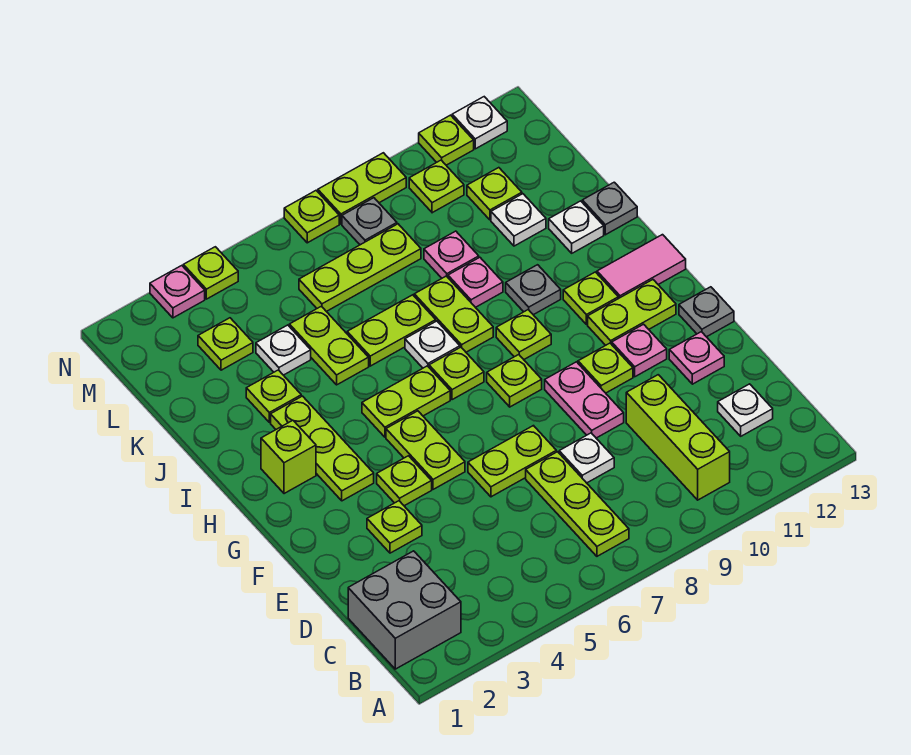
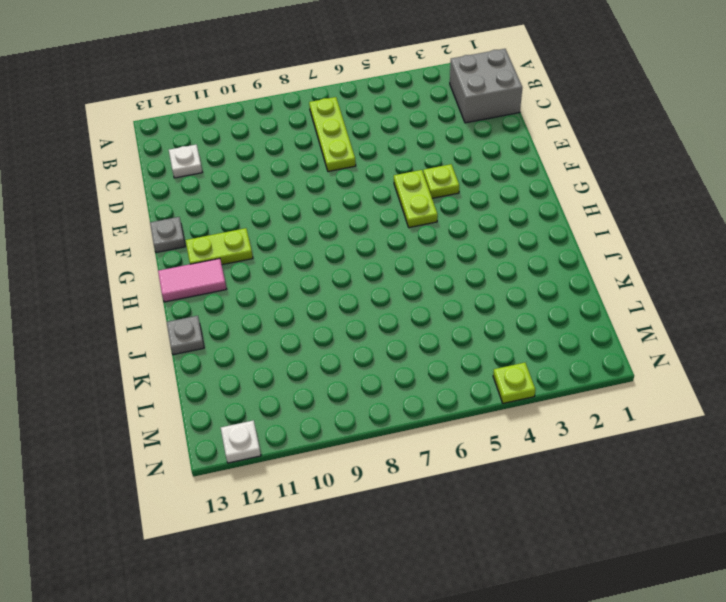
none -> lime 1x3 brick [626,375,730,500]
none -> white 1x1 plate [559,433,614,483]
none -> lime 1x1 plate [367,501,422,553]
none -> lime 1x2 plate [468,426,556,497]

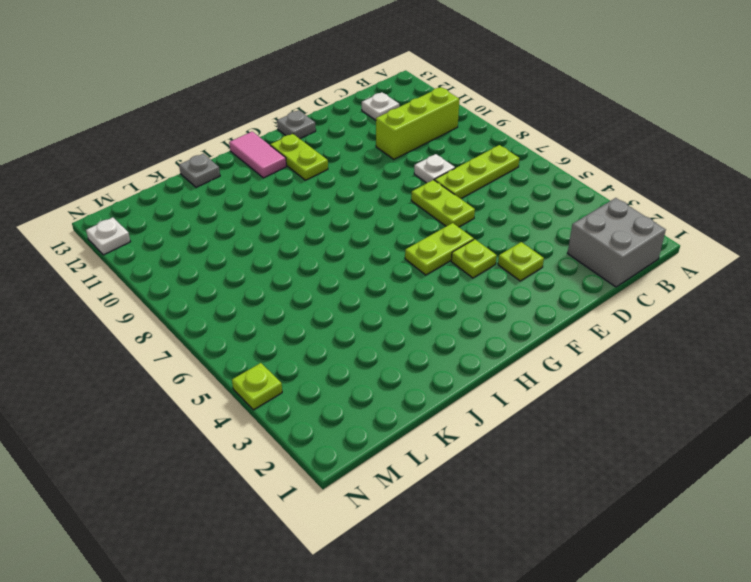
none -> pink 1x2 plate [545,362,624,438]
none -> pink 1x1 plate [669,332,724,384]
none -> lime 1x1 plate [578,343,633,393]
none -> pink 1x1 plate [612,324,667,377]

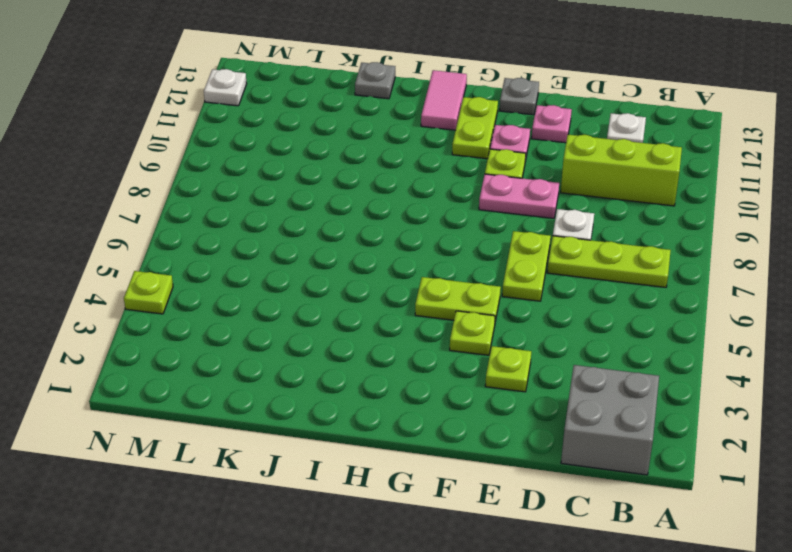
none -> lime 1x3 plate [271,396,374,501]
none -> lime 1x1 plate [487,355,542,407]
none -> lime 1x1 brick [261,420,316,494]
none -> lime 1x2 plate [362,366,450,437]

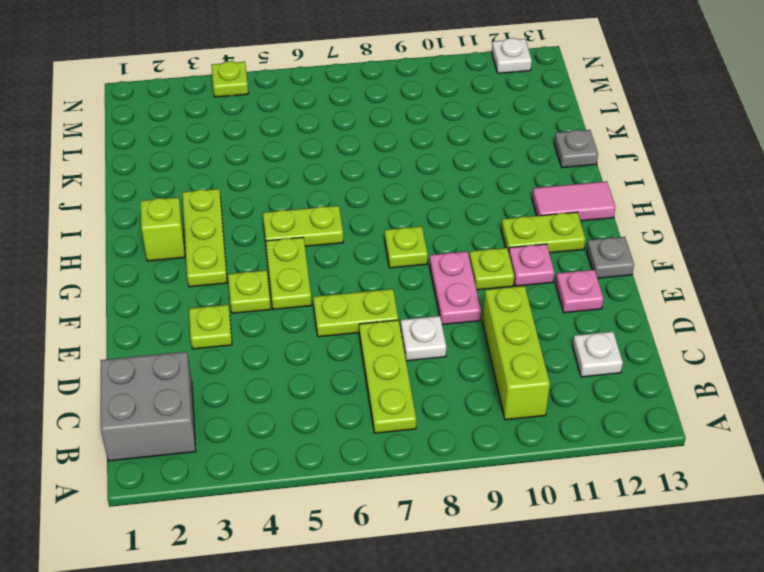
none -> lime 1x1 plate [429,347,484,400]
none -> lime 1x1 plate [496,310,551,359]
none -> lime 1x1 plate [563,272,618,325]
none -> white 1x1 plate [405,321,460,368]

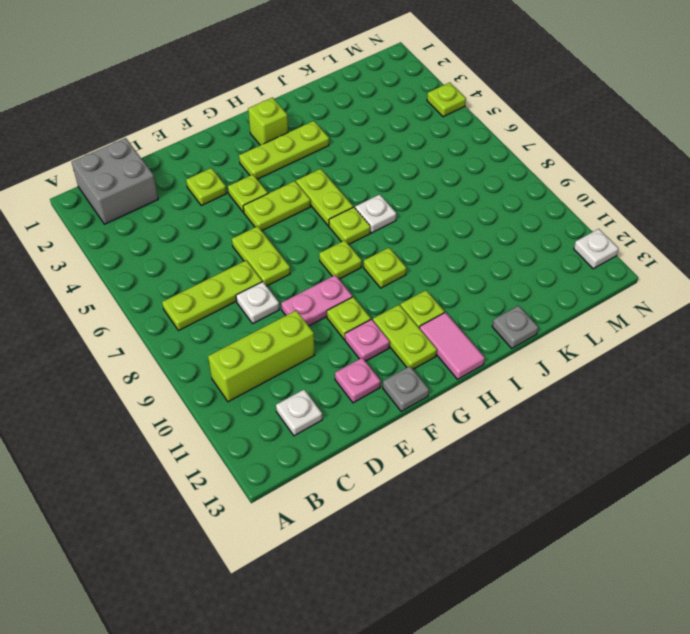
none -> lime 1x2 plate [414,276,493,352]
none -> grey 1x1 plate [506,265,561,315]
none -> lime 1x1 plate [246,370,301,422]
none -> lime 1x2 plate [289,306,369,385]

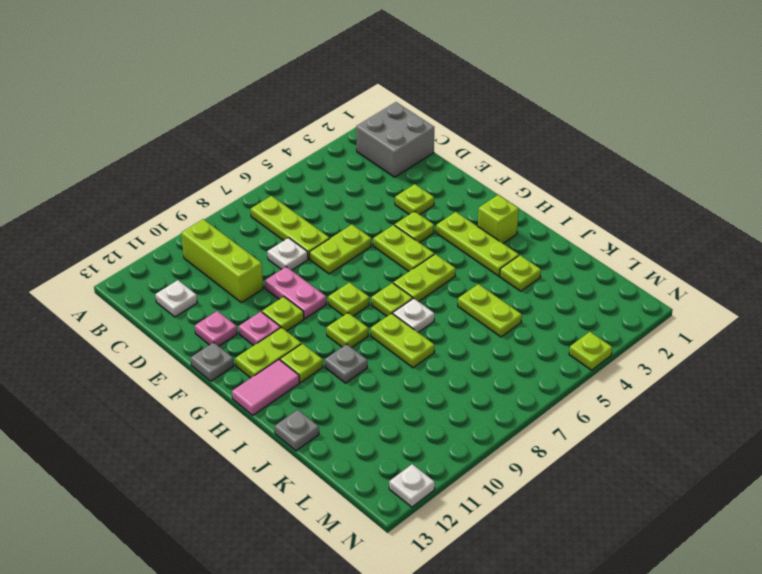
none -> lime 1x2 plate [347,295,436,366]
none -> pink 1x1 plate [448,257,503,307]
none -> white 1x1 plate [549,201,604,253]
none -> white 1x1 plate [256,325,311,375]

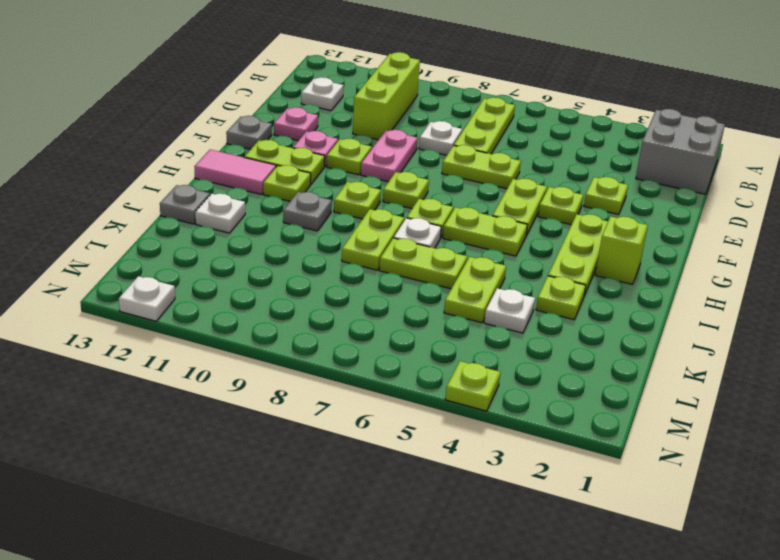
none -> pink 1x1 plate [448,257,503,307]
none -> pink 1x1 plate [424,231,479,278]
none -> white 1x1 plate [491,194,546,246]
none -> lime 1x1 plate [198,318,253,370]

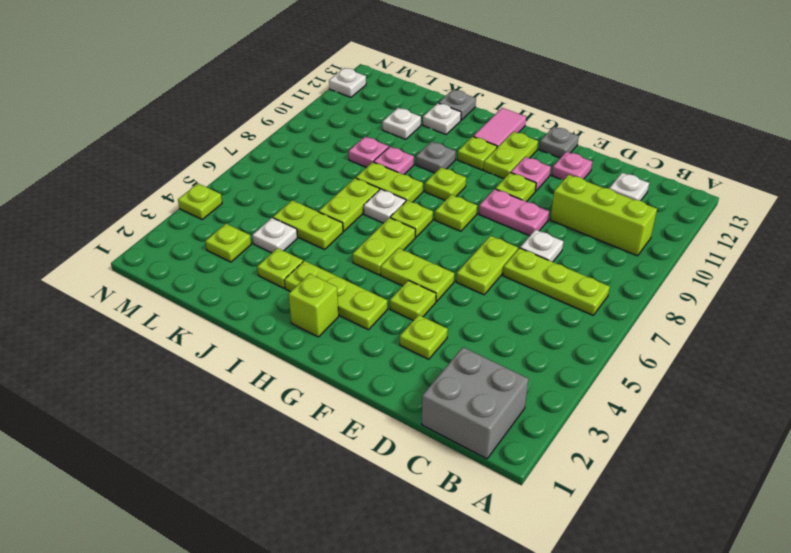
none -> lime 1x3 plate [299,224,421,312]
none -> lime 1x1 plate [467,168,522,220]
none -> grey 1x1 plate [342,198,397,245]
none -> lime 1x1 plate [409,160,464,213]

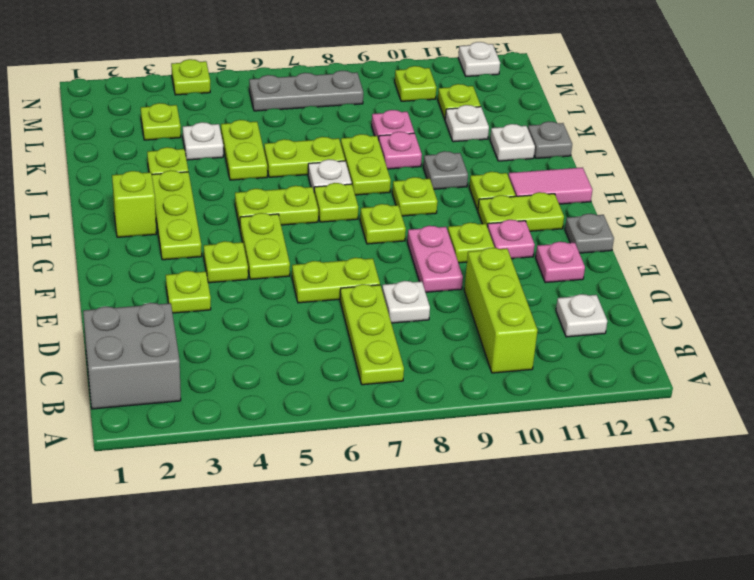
grey 1x3 plate [249,71,363,111] -> grey 1x1 plate [342,198,397,245]
none -> lime 1x3 plate [299,224,421,312]
none -> pink 1x1 plate [150,266,205,318]
none -> lime 1x1 plate [284,191,339,243]
none -> lime 1x2 plate [318,153,406,224]

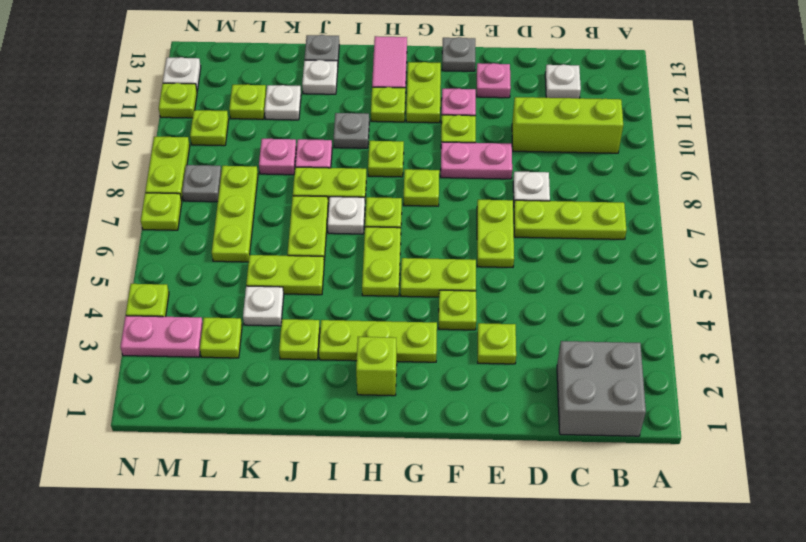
pink 1x2 plate [121,316,203,357] -> pink 1x1 plate [150,266,205,318]

